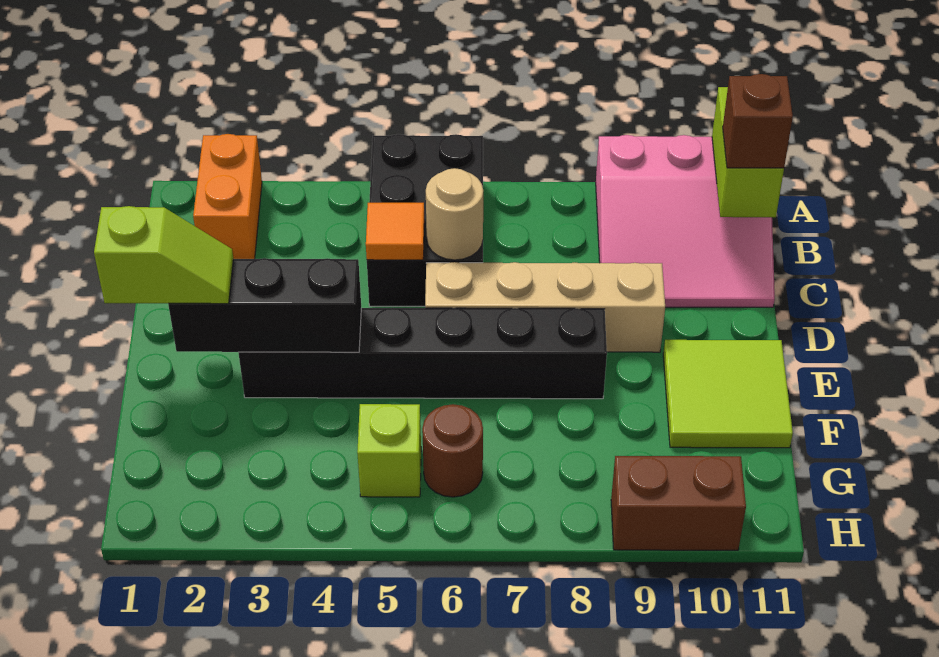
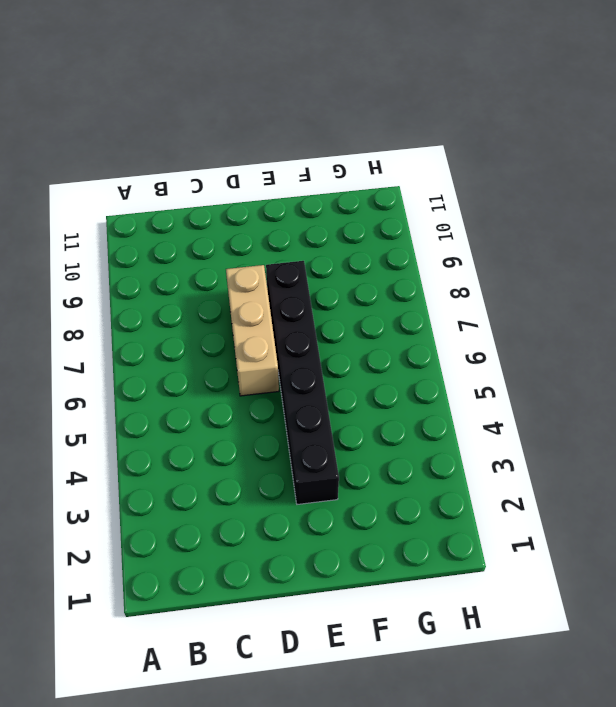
tan 1x3 brick [226,265,279,396] -> tan 1x4 brick [425,262,665,352]
none -> orange 1x2 brick [193,134,262,259]
none -> black 2x3 brick [367,134,483,306]
none -> pink 3x3 slope [596,135,775,307]

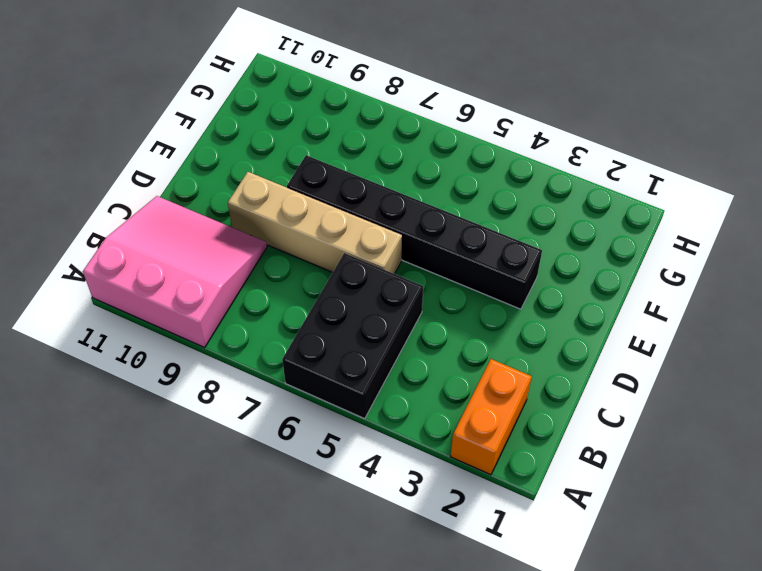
none -> lime 2x2 tile [663,340,793,448]
none -> lime 1x1 brick [357,404,421,497]
none -> brown 1x1 round brick [422,404,483,497]

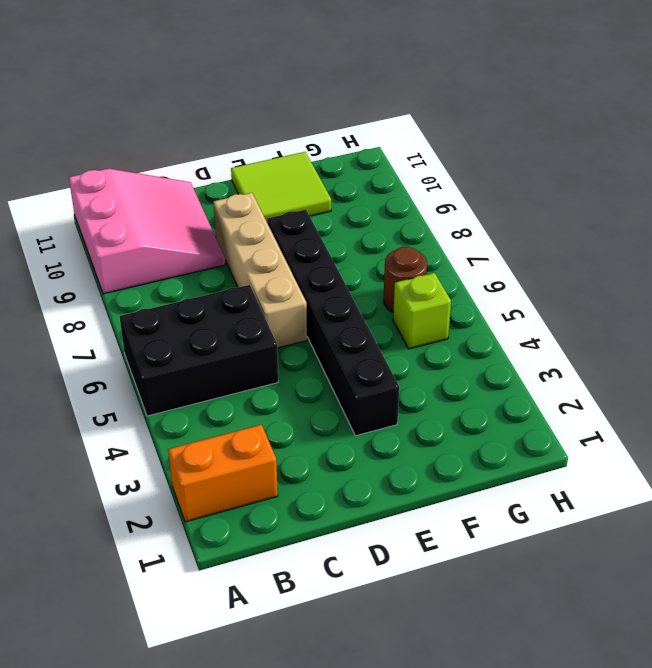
none -> brown 1x2 brick [611,456,746,550]
none -> lime 1x2 brick [712,87,784,217]
none -> orange 1x1 tile [366,203,424,260]

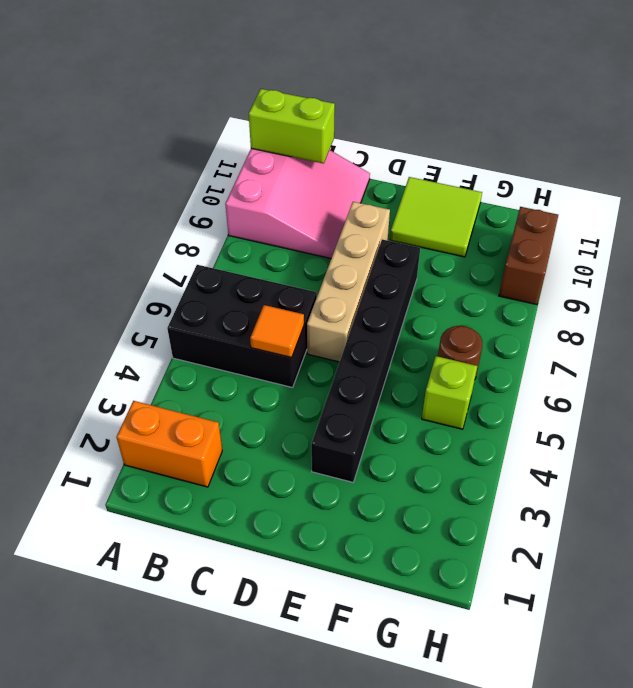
none -> tan 1x1 round brick [426,168,483,260]
none -> black 1x3 brick [168,258,361,352]
none -> brown 1x1 brick [723,74,793,168]

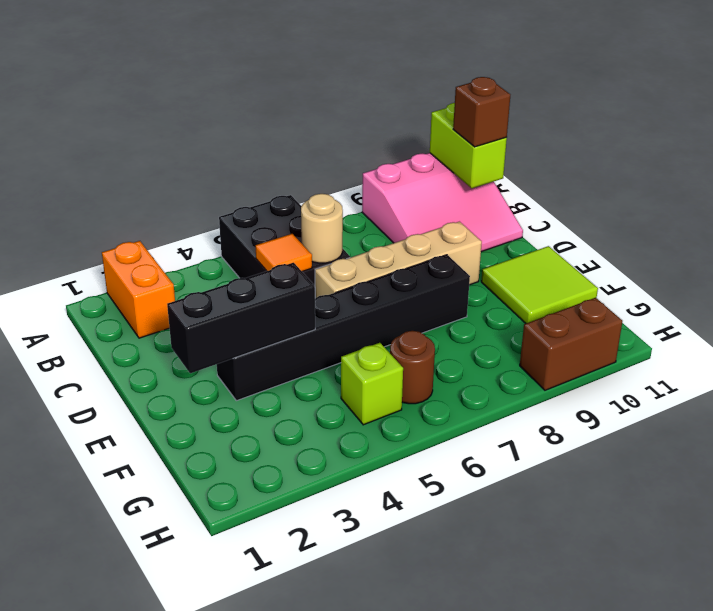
none -> lime 1x2 slope [94,206,233,304]

